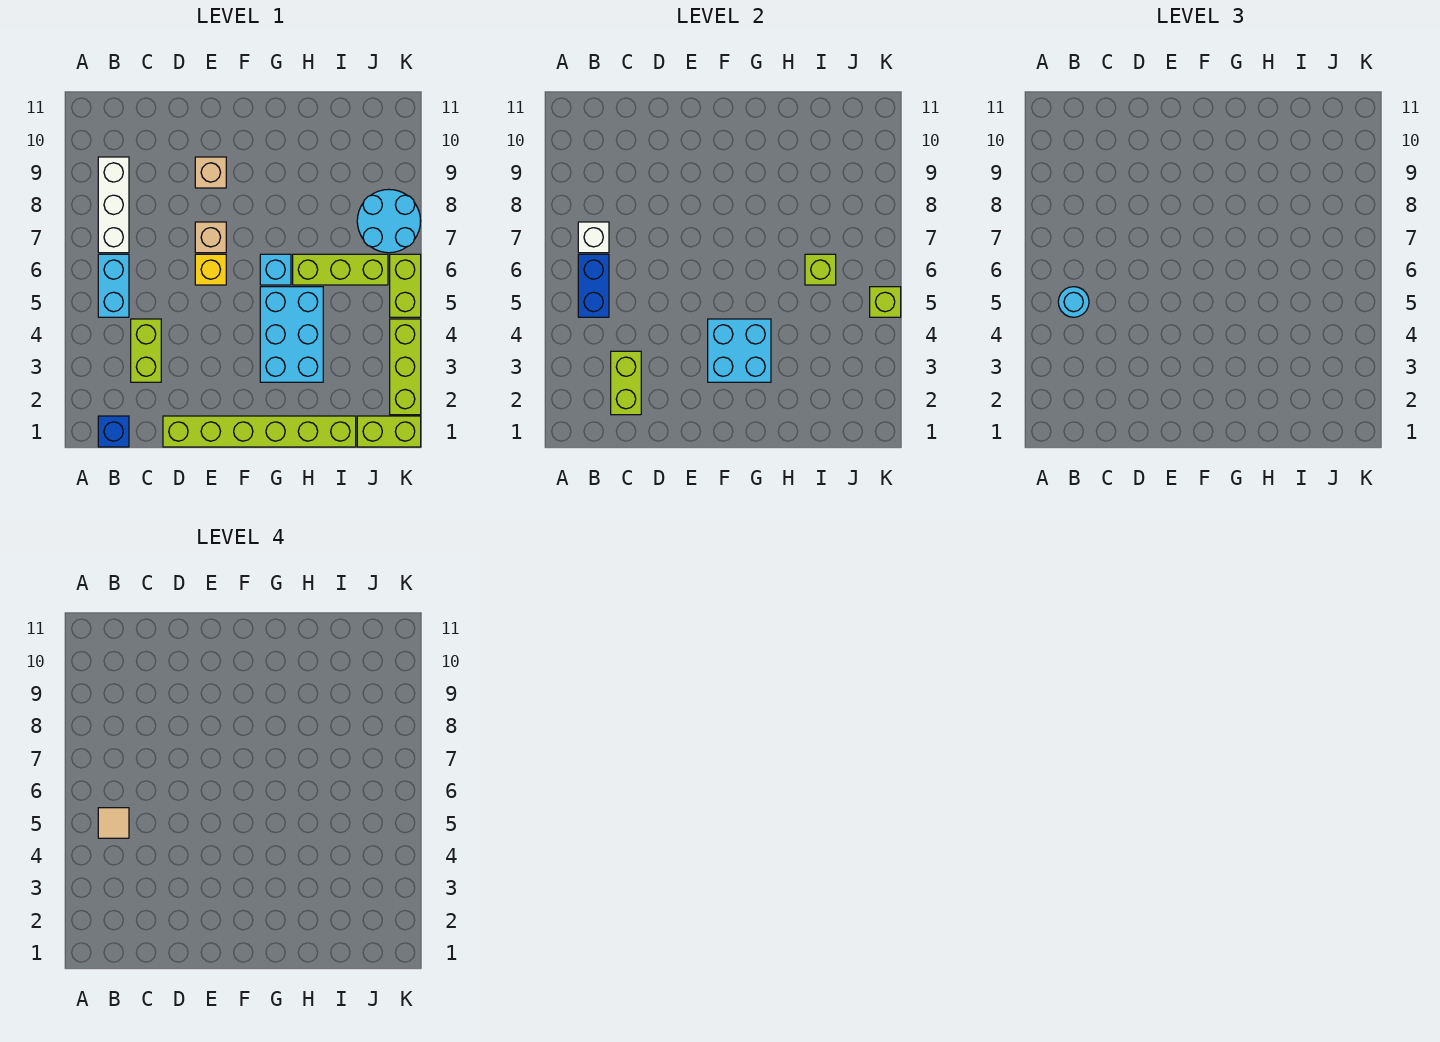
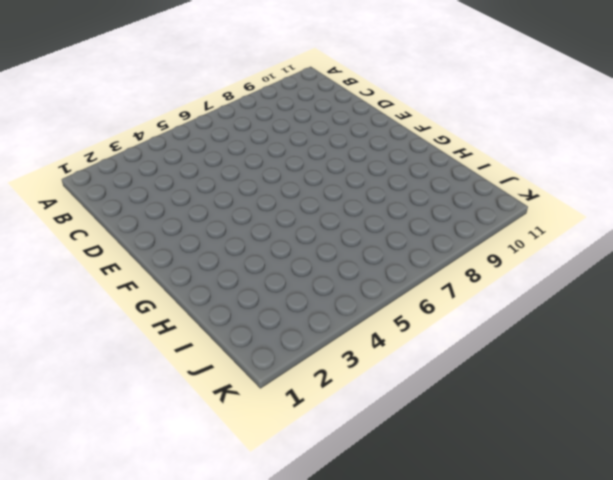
none -> blue 1x1 brick [98,416,129,447]
none -> cyan 1x2 brick [98,254,129,317]
none -> white 1x3 brick [98,157,129,253]

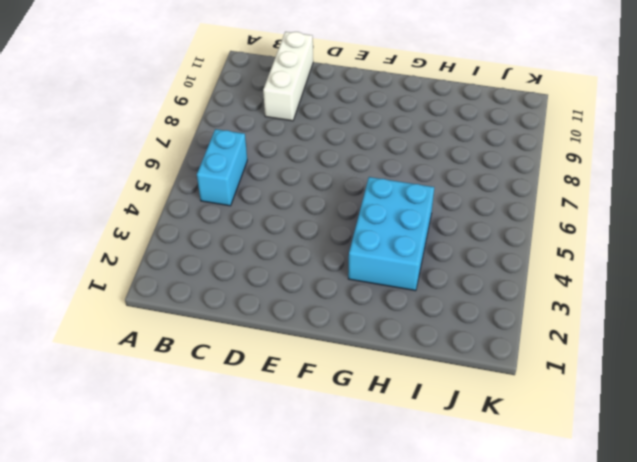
white 1x3 brick [263,32,313,121] -> white 1x3 brick moved to [98,157,129,253]
none -> blue 1x1 brick [98,416,129,447]
none -> lime 1x2 brick [131,319,161,382]
none -> lime 1x6 brick [163,416,356,447]

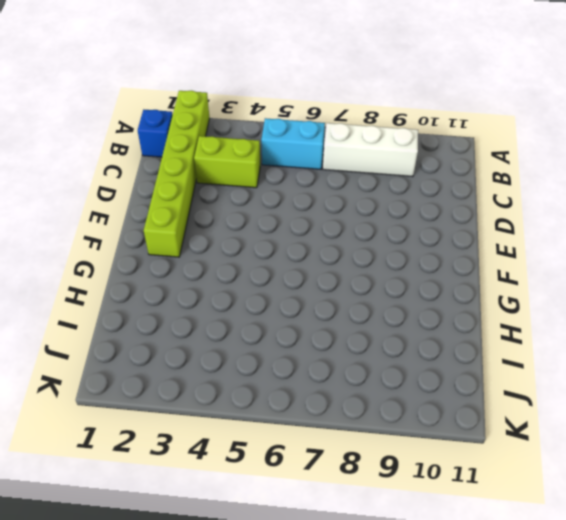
lime 1x6 brick [144,91,210,257] -> lime 1x6 brick moved to [163,416,356,447]
none -> yellow 1x1 brick [195,254,226,285]
none -> tan 1x1 brick [195,222,226,253]
none -> tan 1x1 brick [195,157,226,188]

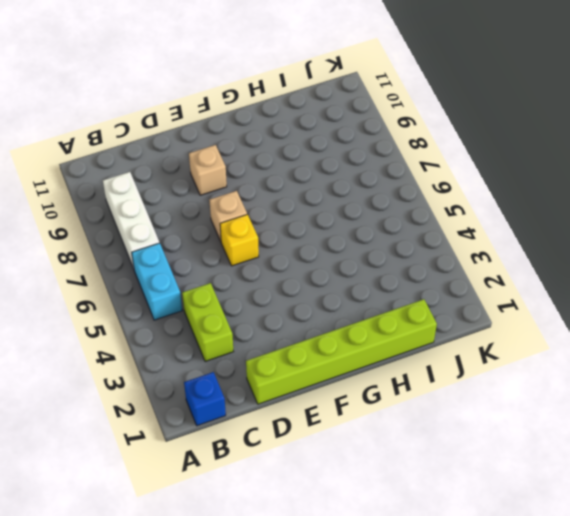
none -> cyan 2x3 brick [260,287,323,382]
none -> cyan 1x1 brick [260,254,291,285]
none -> lime 1x3 brick [293,254,388,285]

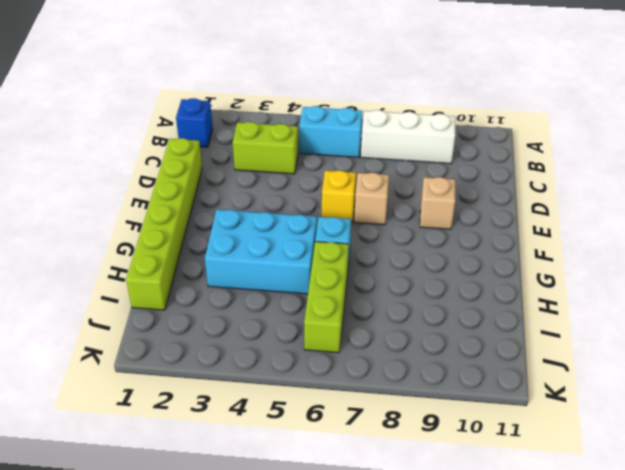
none -> lime 1x2 brick [357,416,421,447]
none -> cyan 2x2 round brick [357,189,421,253]
none -> lime 1x3 brick [390,319,421,415]

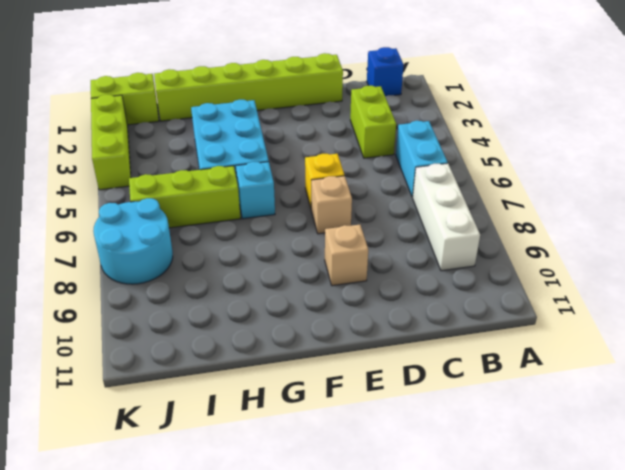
none -> lime 1x2 brick [390,254,421,317]
none -> blue 1x2 brick [578,254,609,317]
none -> white 1x1 brick [578,222,609,253]

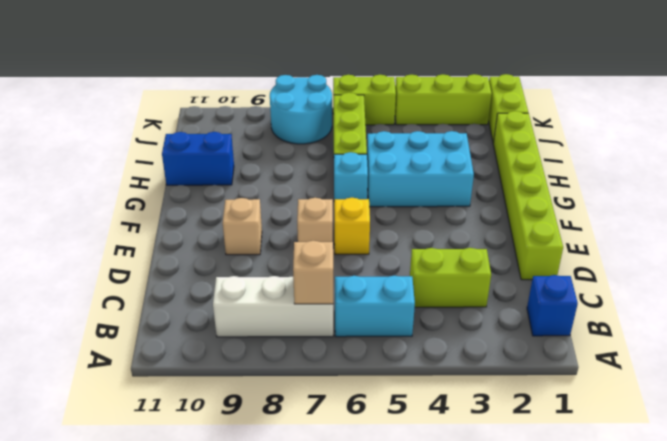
tan 1x1 brick [293,241,333,304] -> white 1x1 brick [578,222,609,253]
blue 1x2 brick [162,132,234,185] -> blue 1x2 brick moved to [578,254,609,317]
none -> lime 1x2 brick [611,351,641,415]
none -> cyan 2x2 brick [708,319,771,382]
none -> lime 1x1 brick [805,254,836,285]

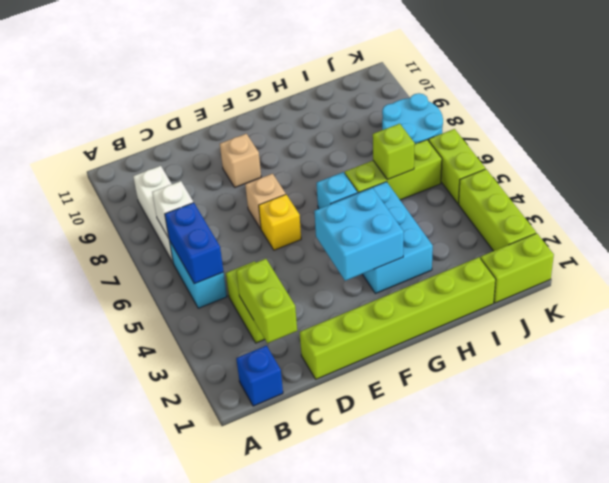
none -> lime 1x1 brick [870,287,901,317]
none -> cyan 1x1 round brick [1058,287,1089,317]
none -> tan 1x1 tile [98,808,129,838]

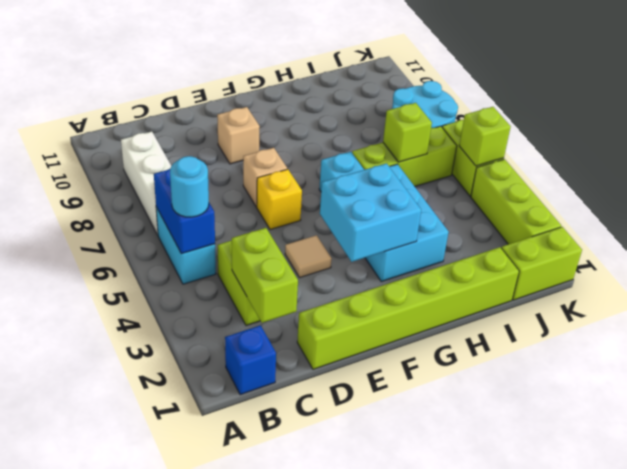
tan 1x1 tile [285,235,332,278] -> tan 1x1 tile moved to [98,808,129,838]
none -> white 1x1 brick [578,222,609,253]

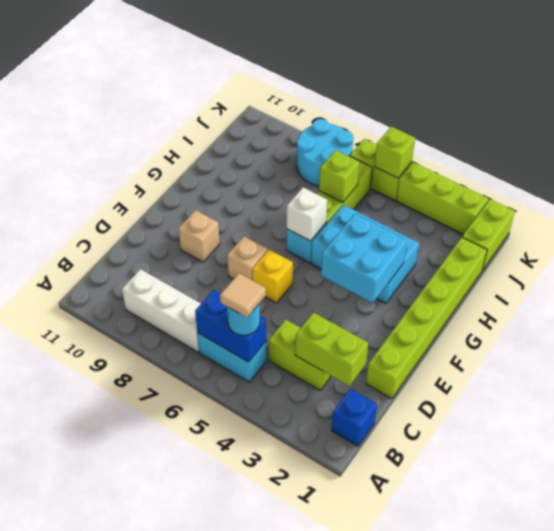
white 1x1 brick [287,187,327,241] -> white 1x1 brick moved to [578,222,609,253]

